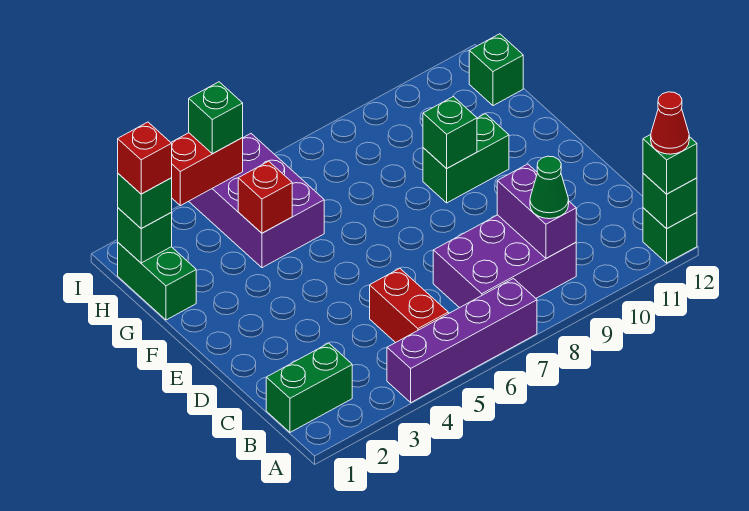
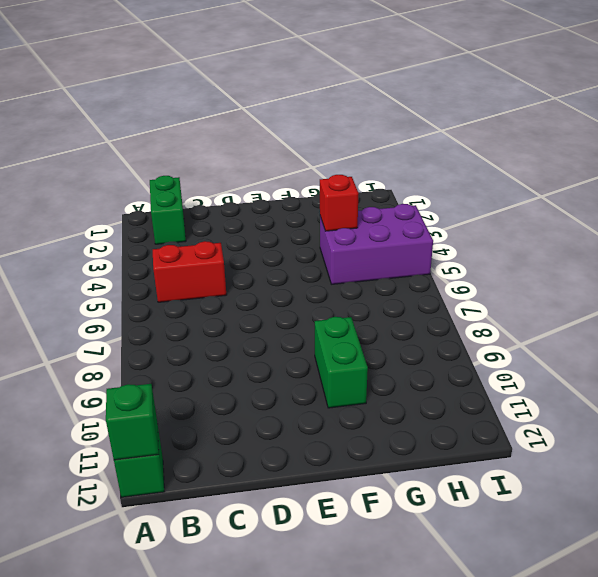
none -> purple 1x4 brick [387,279,537,402]
none -> purple 2x3 brick [433,215,576,308]
none -> green 1x2 brick [118,243,196,320]

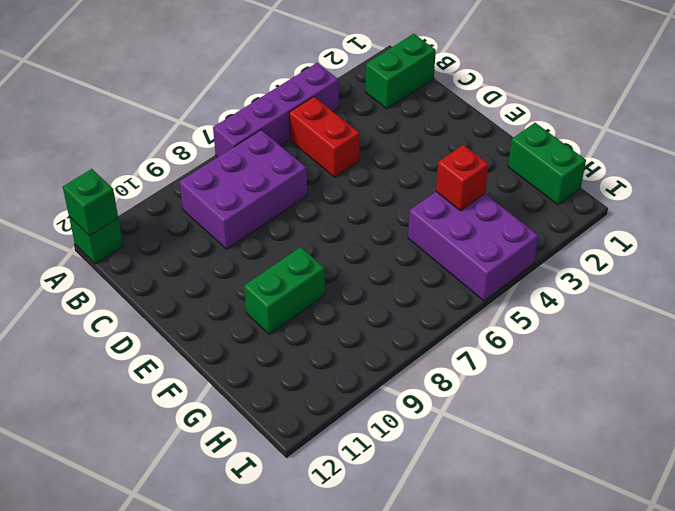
none -> green 1x1 brick [469,34,523,106]
none -> purple 1x2 brick [497,164,576,258]
none -> green 1x1 brick [423,97,477,169]

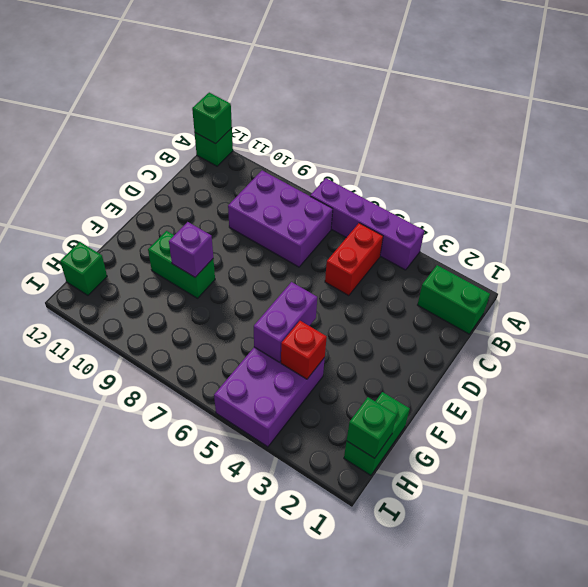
purple 1x2 brick [254,282,317,362] -> purple 1x2 brick moved to [497,164,576,258]
purple 1x1 brick [169,222,213,277] -> green 1x1 brick [423,97,477,169]
none -> red 1x2 brick [171,133,243,206]
none -> green 1x1 brick [643,135,697,194]
none -> green 1x1 cone [530,156,569,219]

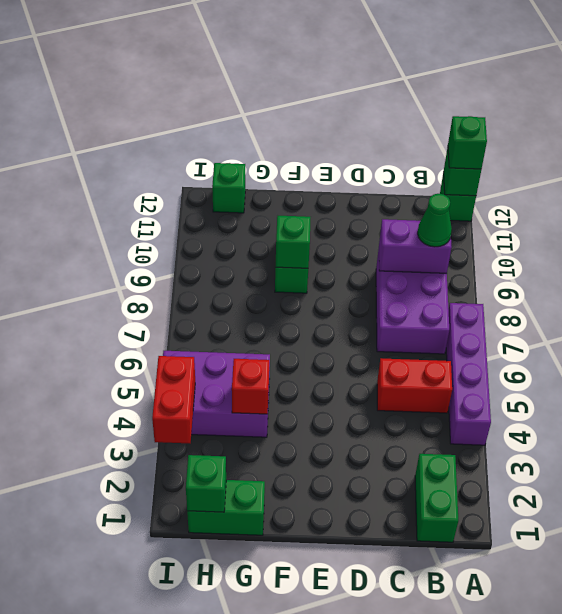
none -> green 1x1 brick [118,174,172,228]
none -> green 1x1 brick [189,82,243,154]
none -> red 1x1 cone [651,92,689,154]

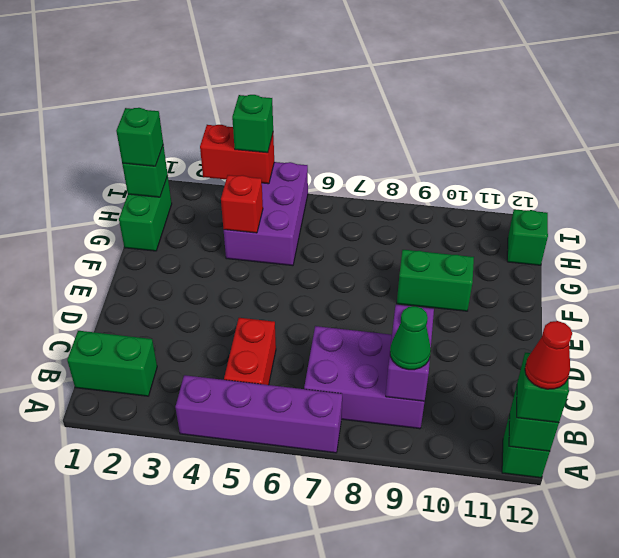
none -> green 1x1 brick [423,97,477,169]
none -> red 1x1 brick [118,122,172,194]

